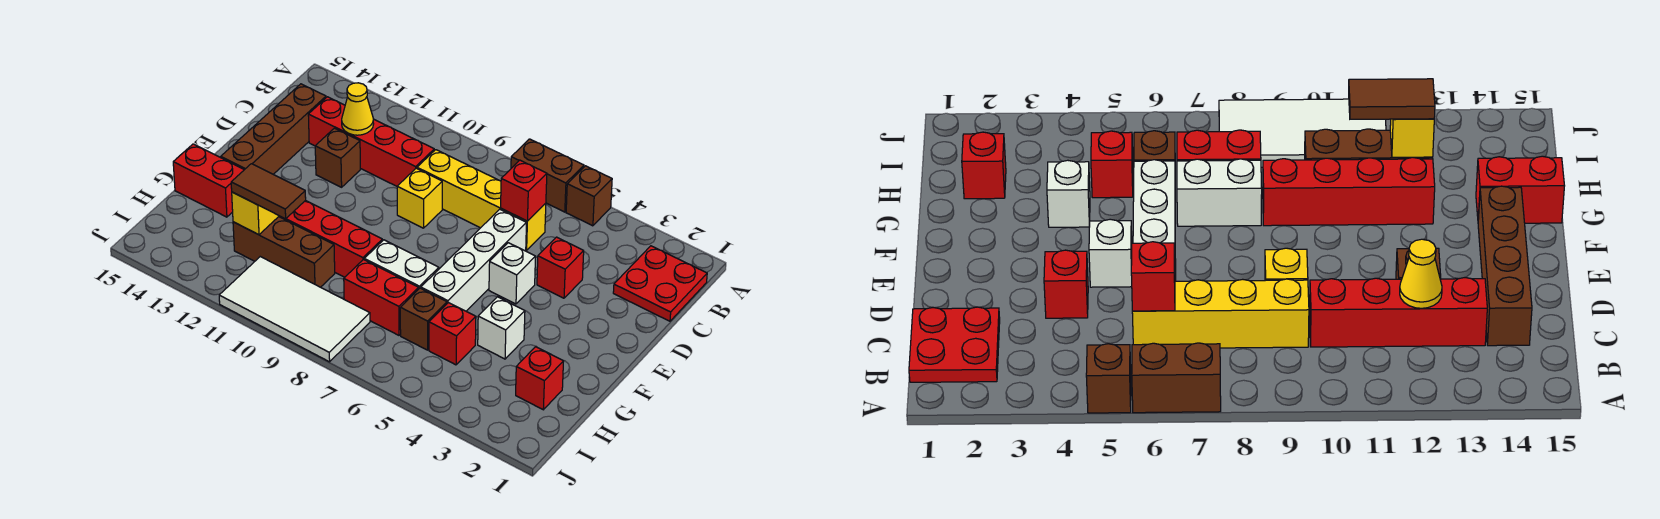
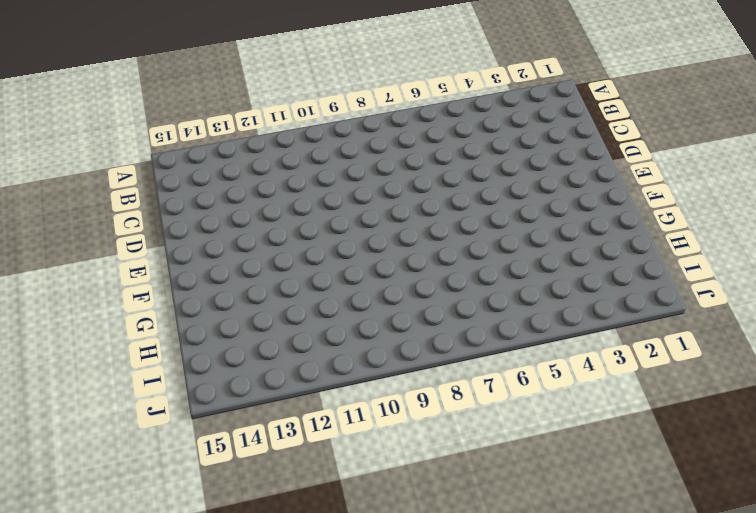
none -> brown 1x1 brick [566,166,612,226]
none -> brown 1x2 brick [511,139,584,212]
none -> red 2x2 plate [613,246,707,321]

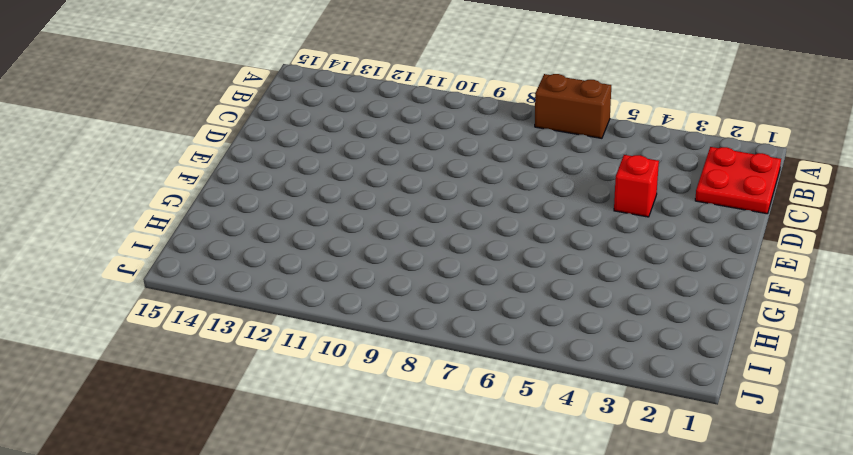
none -> brown 1x1 brick [566,166,612,226]
none -> yellow 1x4 brick [417,150,546,250]
none -> red 1x4 brick [308,97,434,186]

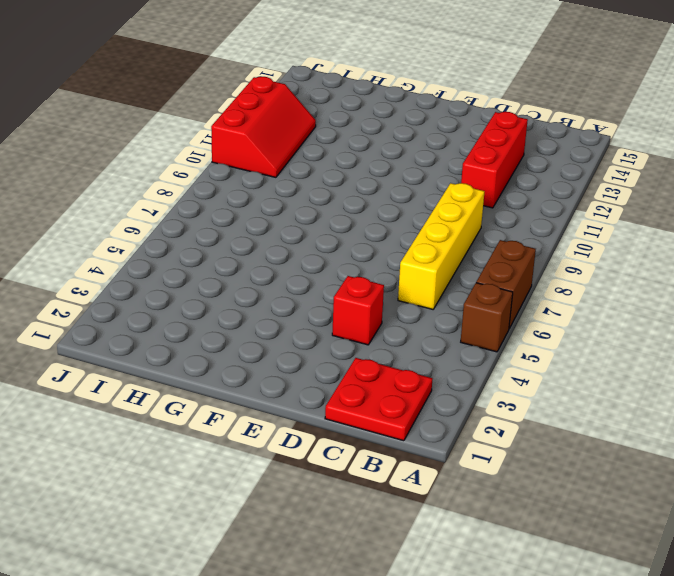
red 1x3 brick [461,112,528,208] -> red 1x4 brick [308,97,434,186]
red 2x3 slope [211,77,316,177] -> white 2x4 tile [219,257,370,362]
none -> brown 1x4 brick [221,84,326,174]
none -> white 1x4 brick [421,209,527,311]
none -> yellow 1x1 brick [397,168,442,228]

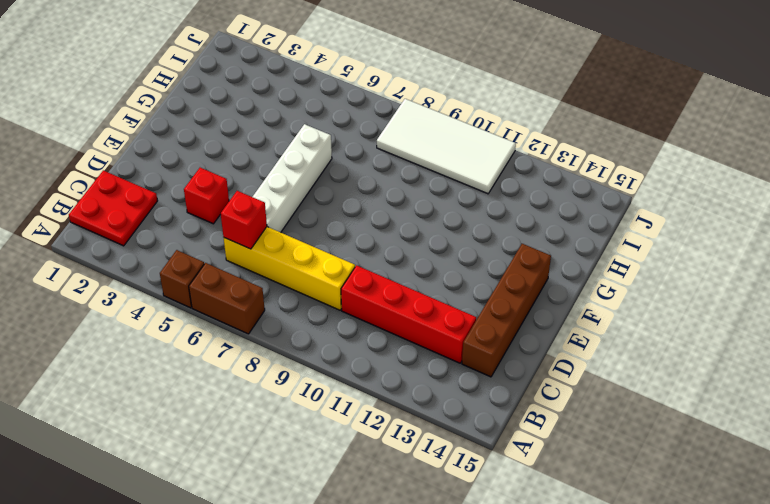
none -> yellow 1x1 brick [397,168,442,228]
none -> brown 1x1 brick [315,128,360,187]
none -> white 1x1 brick [489,243,536,304]

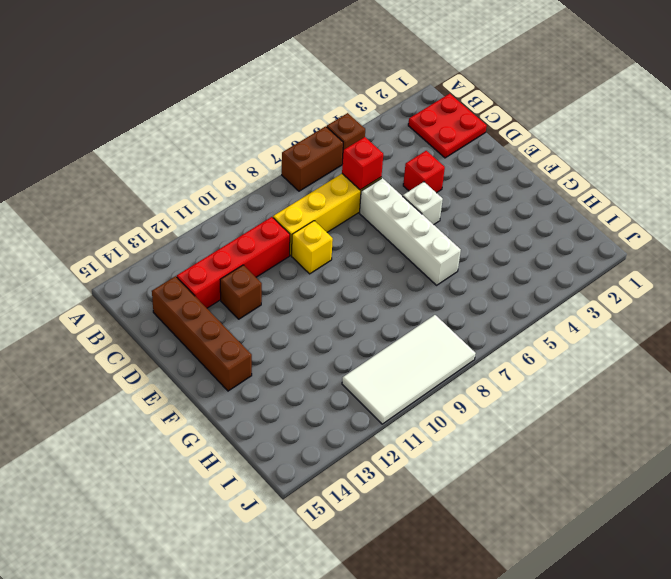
none -> white 1x1 brick [478,297,525,359]
none -> white 1x2 brick [364,240,439,288]
none -> red 1x4 brick [279,200,382,277]

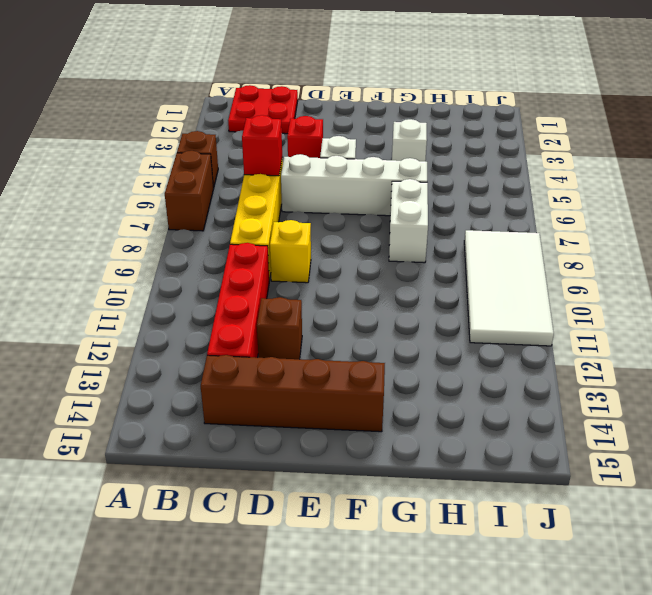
none -> red 1x4 brick [279,200,382,277]
none -> red 1x2 brick [173,144,244,217]
none -> red 1x1 brick [516,347,564,410]

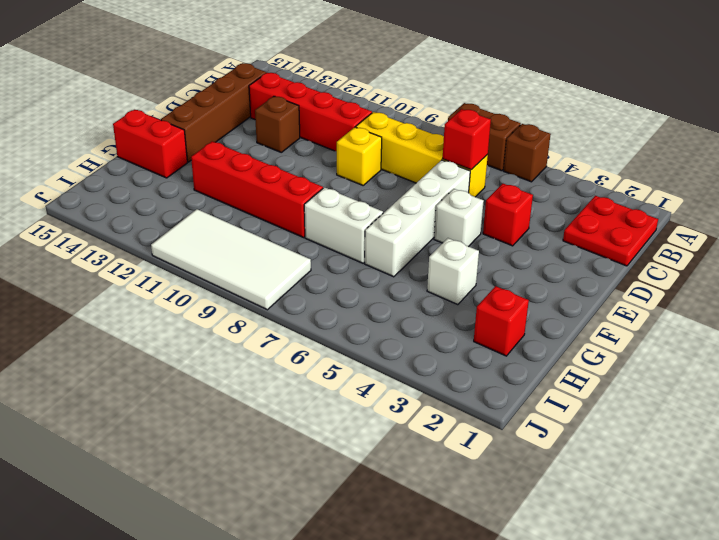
none -> red 1x1 brick [429,303,476,365]
none -> brown 1x1 brick [400,288,447,350]
none -> red 1x2 brick [344,260,419,335]

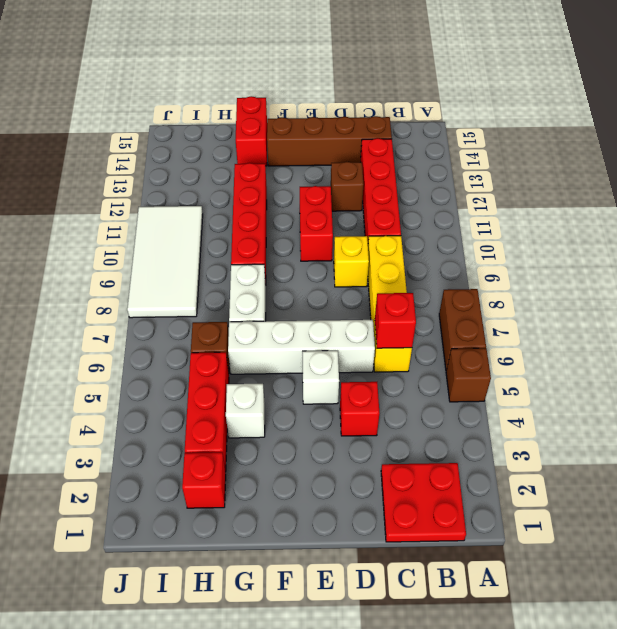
red 1x2 brick [300,186,333,261] -> red 1x2 brick moved to [344,260,419,335]
red 1x3 brick [185,352,229,472] -> red 1x1 brick [429,303,476,365]
none -> brown 1x3 brick [233,217,335,287]
none -> yellow 1x1 cone [342,83,374,135]
none -> yellow 1x1 brick [232,192,279,235]

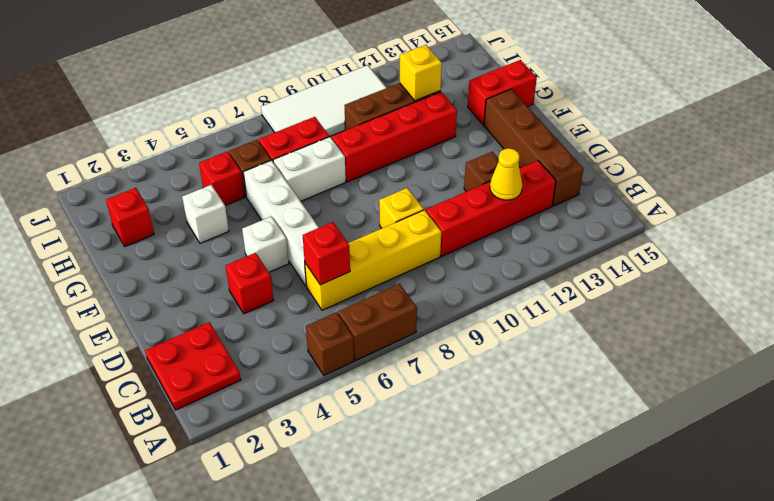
none -> brown 1x2 tile [231,164,306,219]

